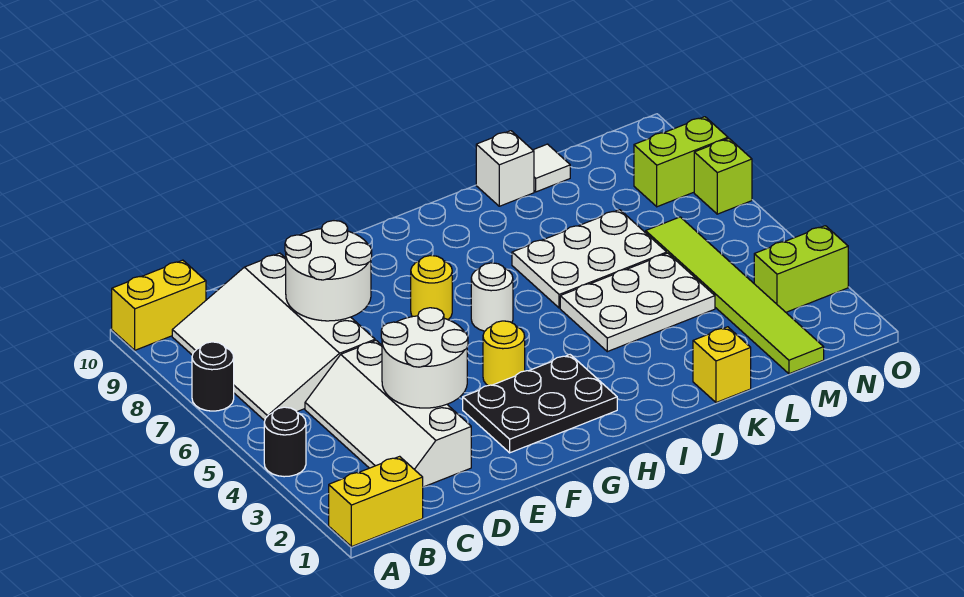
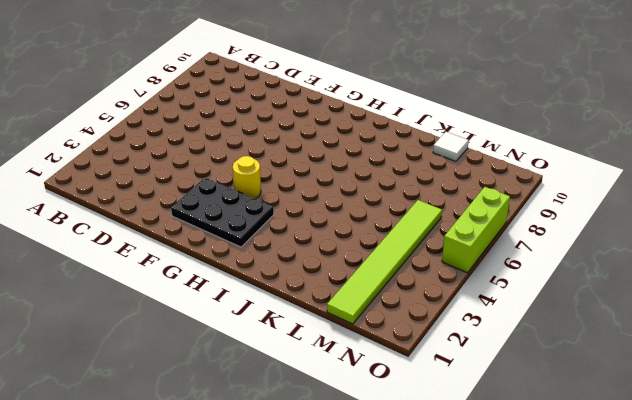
lime 1x3 brick [442,187,510,273] -> lime 1x1 brick [694,139,752,214]
none -> yellow 1x2 brick [329,456,423,547]
none -> black 1x1 round brick [264,407,306,477]
none -> black 1x1 round brick [192,342,234,411]

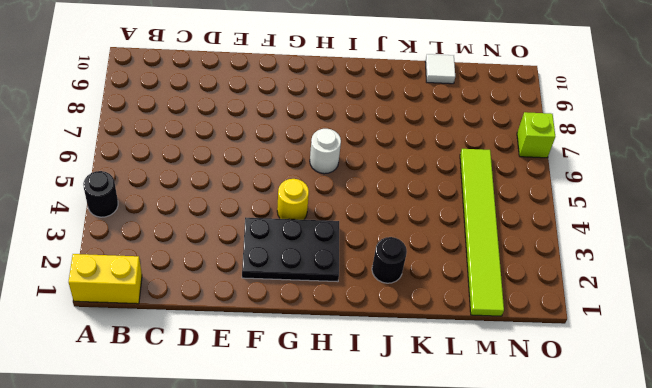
black 1x1 round brick [372,237,407,283] -> black 1x1 round brick moved to [192,342,234,411]
none -> yellow 1x2 brick [112,260,206,350]
none -> white 3x4 slope [172,253,375,421]
none -> white 2x4 slope [305,341,471,487]

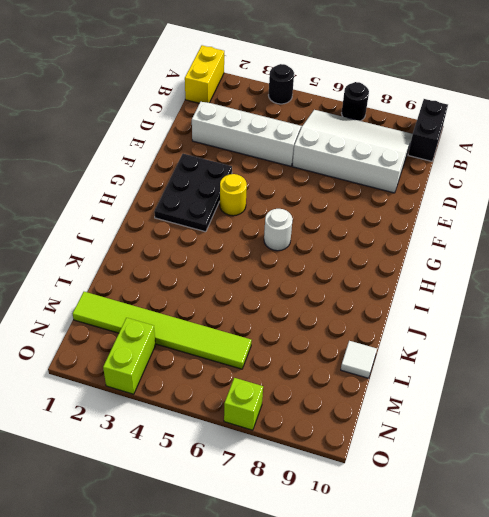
black 1x2 brick [408,99,448,161] -> yellow 1x2 brick [112,260,206,350]
none -> yellow 1x1 round brick [411,256,452,320]
none -> white 2x3 plate [560,253,715,352]
none -> white 2x3 plate [512,210,667,308]

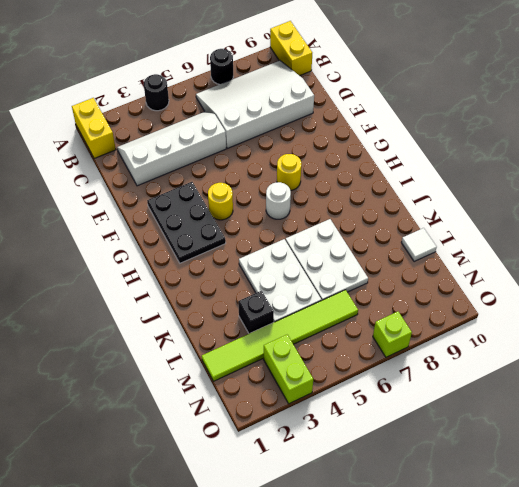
black 1x1 brick [238,291,274,334] -> none
none -> yellow 1x1 brick [693,327,751,403]
none -> white 1x1 brick [476,131,534,206]
none -> lime 1x2 brick [634,117,728,207]

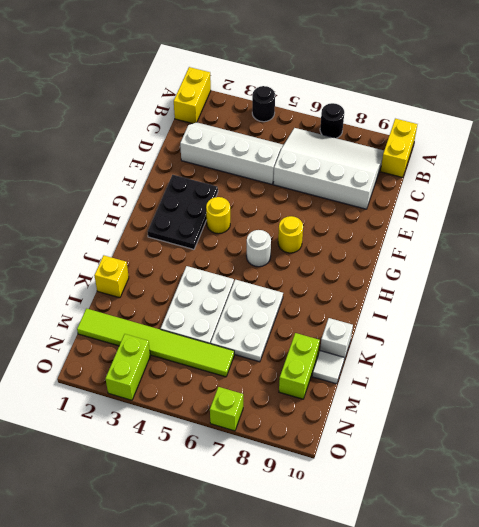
lime 1x2 brick [279,333,320,399] -> lime 1x2 brick moved to [634,117,728,207]
none -> white 2x2 round brick [381,308,468,408]
none -> white 2x2 round brick [285,221,372,321]

